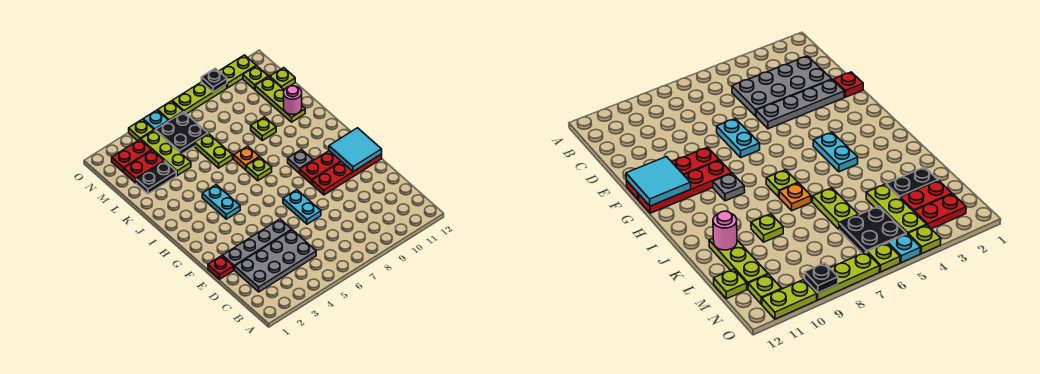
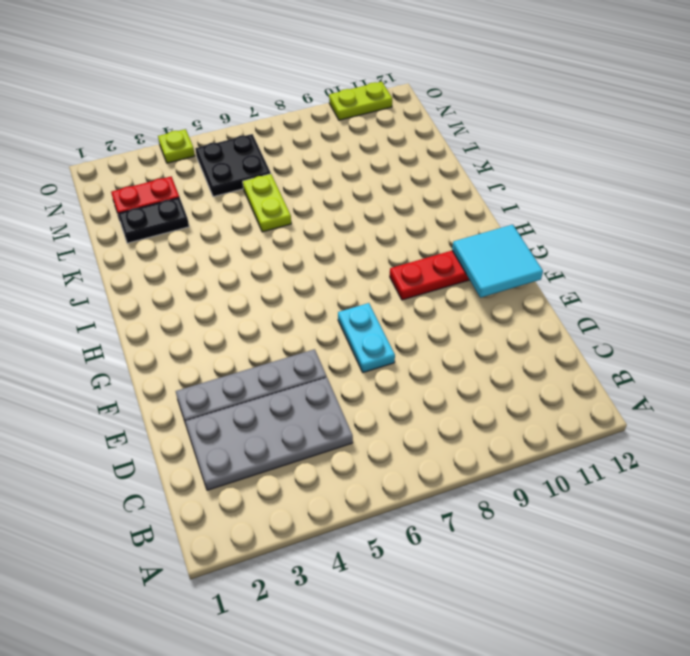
none -> red 1x1 plate [208,256,233,279]
none -> red 1x4 plate [312,154,382,195]
none -> cyan 1x2 plate [202,185,240,219]

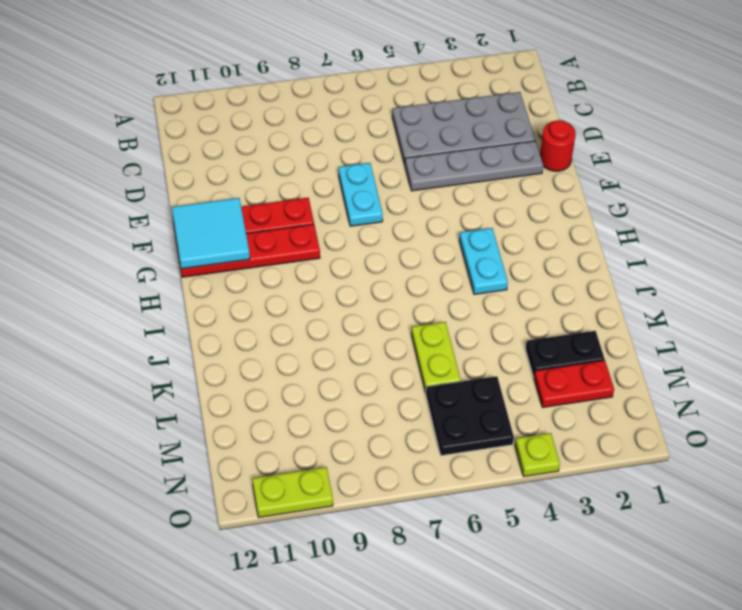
red 1x1 round brick [540,120,576,171] -> red 1x1 plate [208,256,233,279]
none -> grey 1x1 plate [288,150,313,173]
none -> lime 1x1 plate [246,157,272,181]
none -> orange 1x1 plate [234,146,259,170]

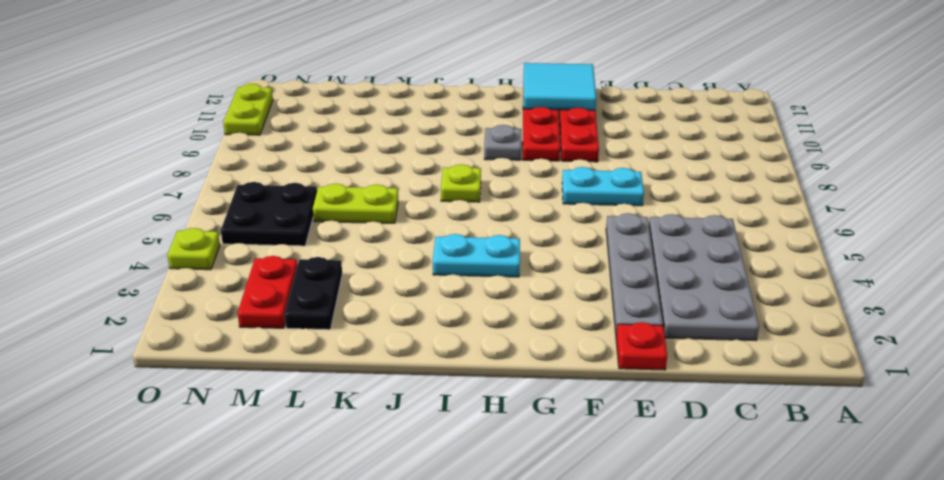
none -> orange 1x1 plate [234,146,259,170]
none -> lime 1x1 plate [251,117,276,141]
none -> lime 1x3 plate [255,77,305,122]

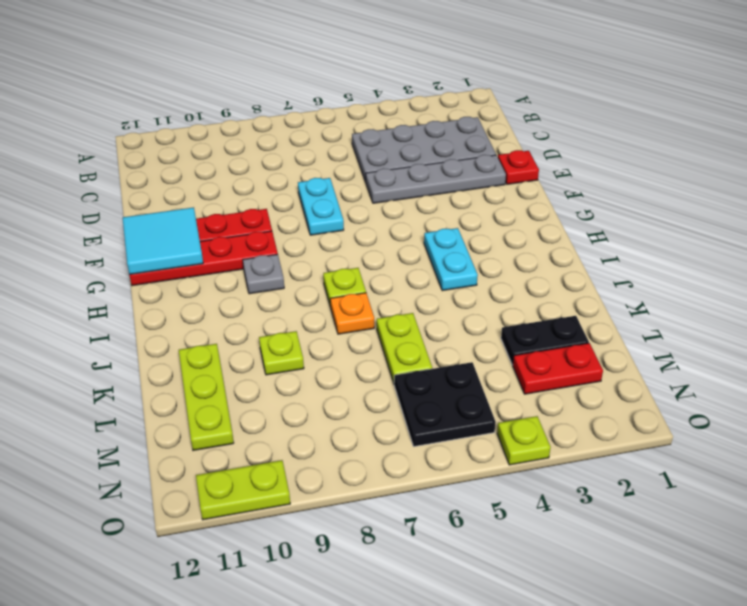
none -> lime 1x3 plate [141,130,191,176]
none -> lime 1x1 plate [270,68,295,90]
none -> red 1x2 plate [112,140,152,172]

